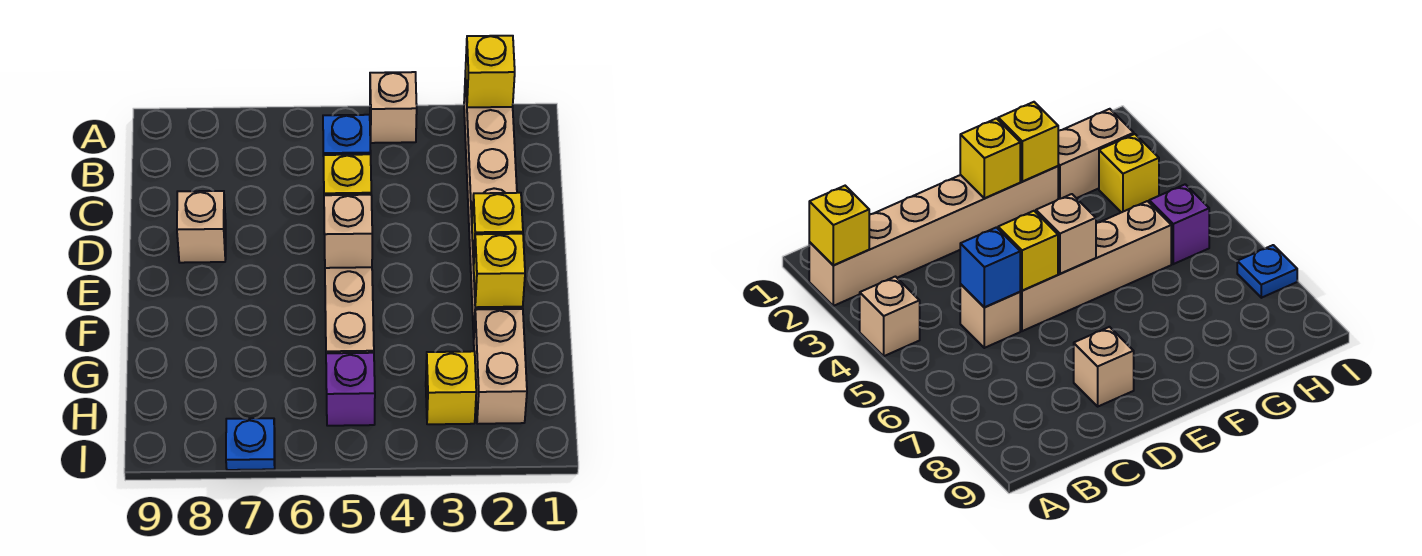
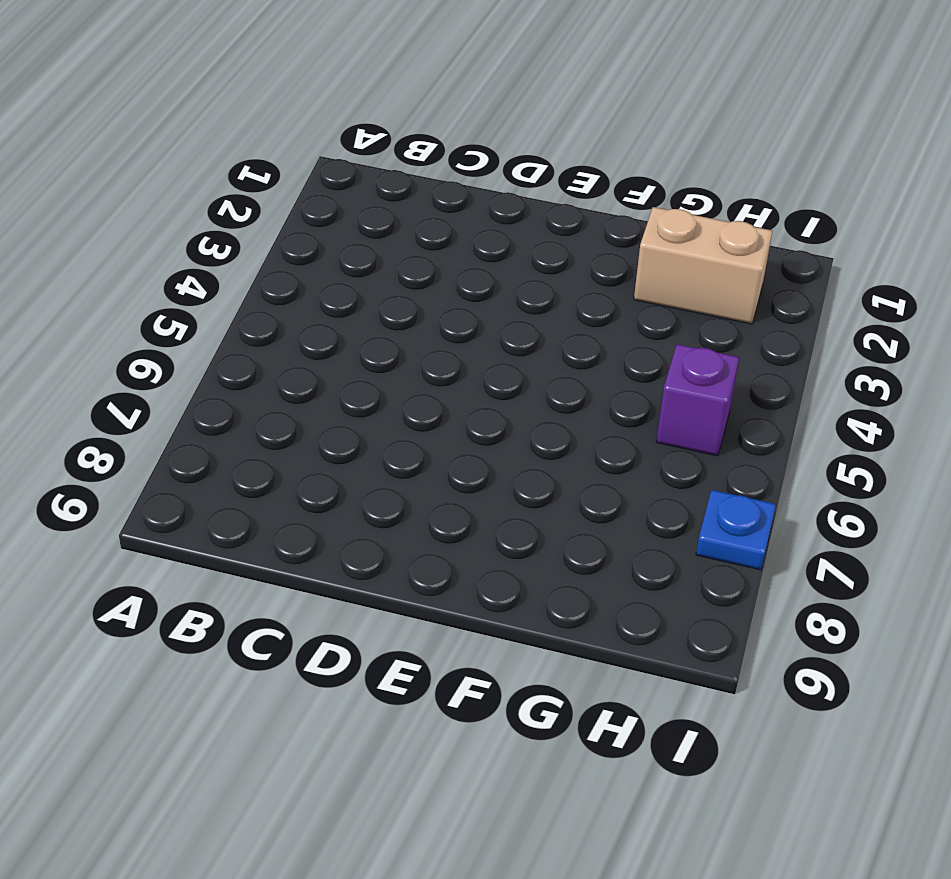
none -> tan 1x6 brick [464,73,523,337]
none -> tan 1x1 brick [370,72,417,143]
none -> tan 1x1 brick [960,284,1020,348]

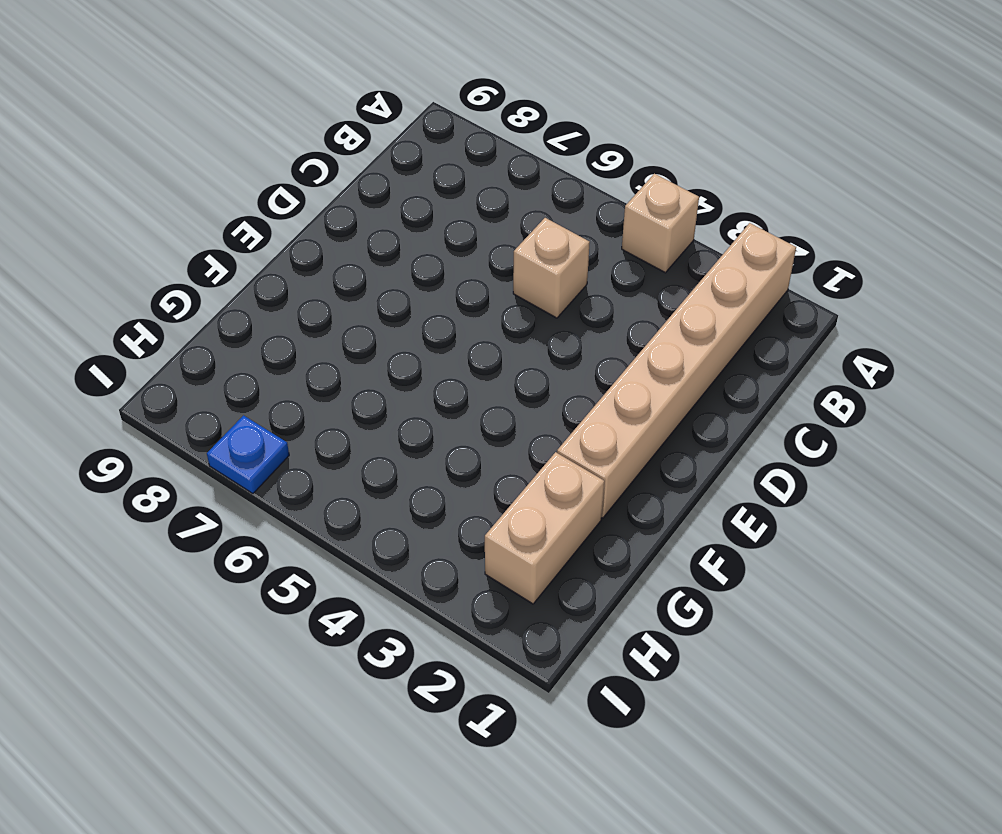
none -> tan 1x4 brick [325,267,374,353]
none -> tan 1x1 brick [177,191,226,263]
none -> yellow 1x1 brick [426,351,476,424]

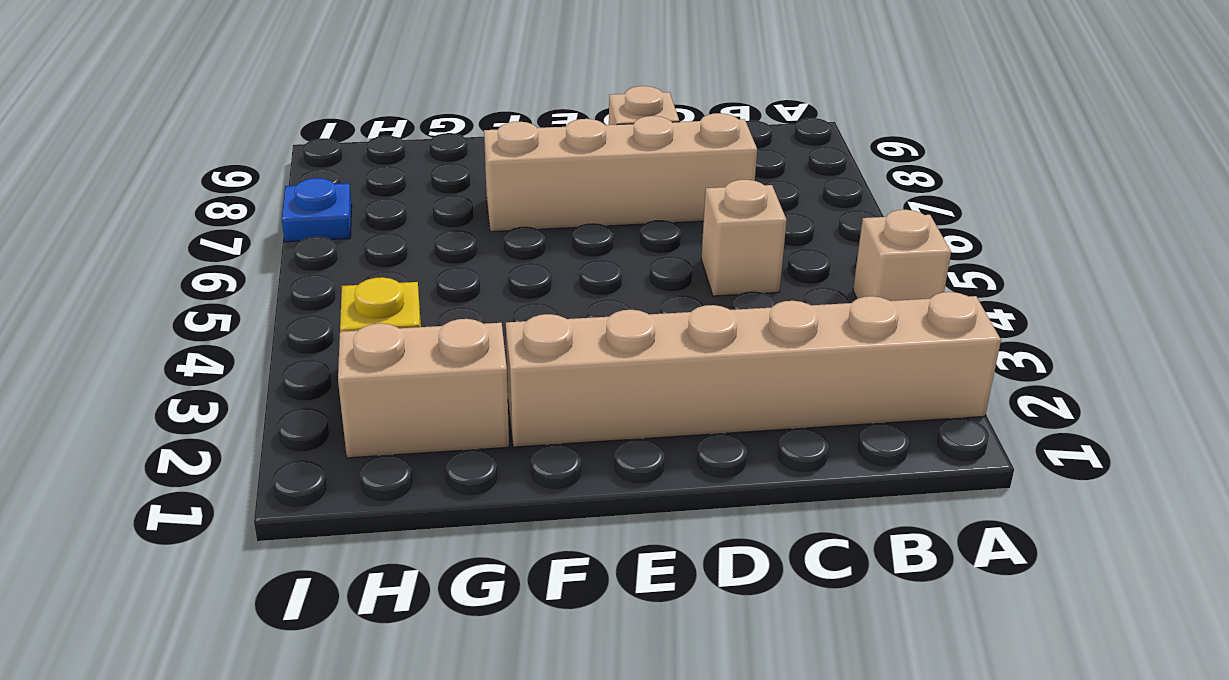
tan 1x4 brick [484,113,757,232] -> tan 1x4 brick moved to [325,267,374,353]
none -> purple 1x1 brick [326,353,375,426]
none -> yellow 1x1 brick [465,36,515,107]
none -> blue 1x1 brick [323,115,371,155]

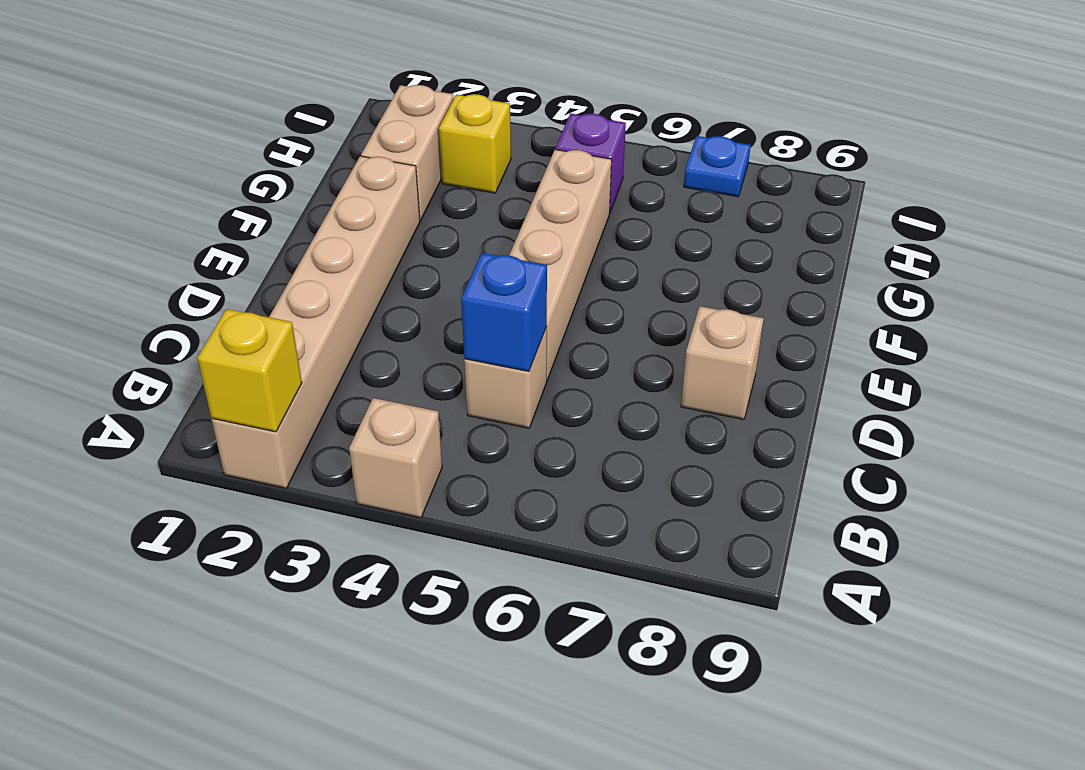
none -> yellow 1x1 brick [323,154,371,195]
none -> yellow 1x1 brick [472,193,523,264]
none -> tan 1x1 brick [324,195,372,268]

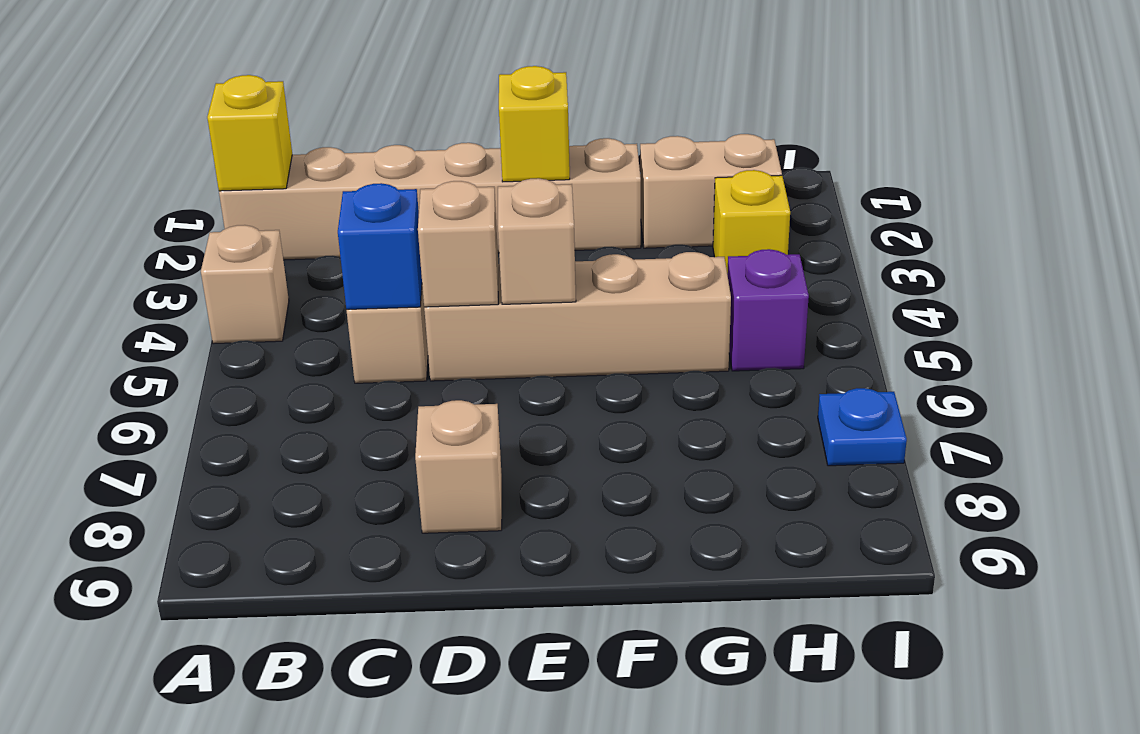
tan 1x1 brick [418,181,498,307] -> yellow 1x1 brick [323,154,371,195]
none -> yellow 1x1 brick [473,234,525,307]

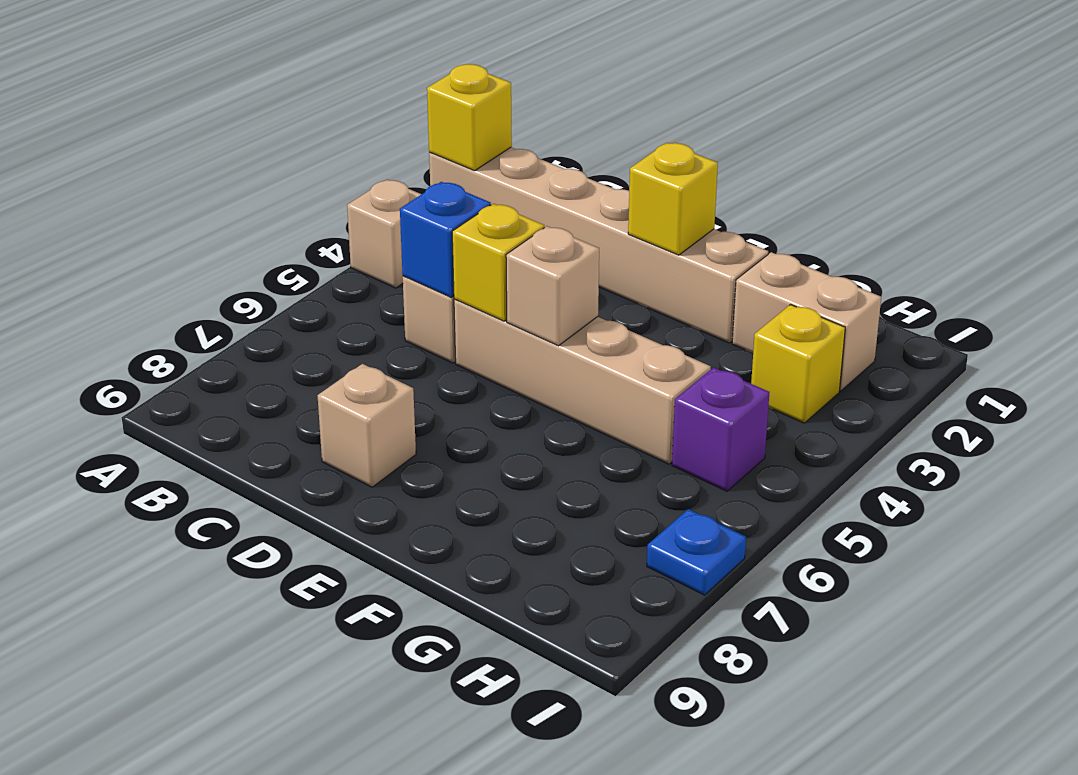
none -> yellow 1x1 brick [473,234,525,307]

